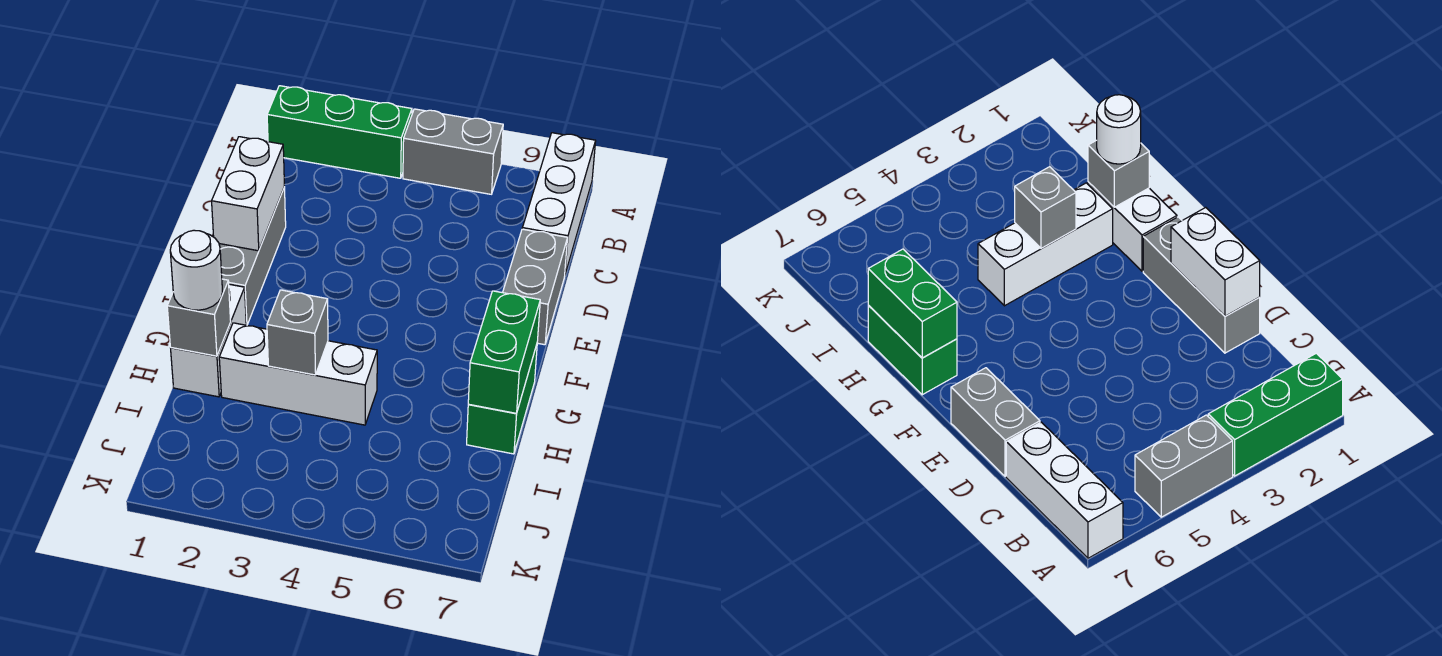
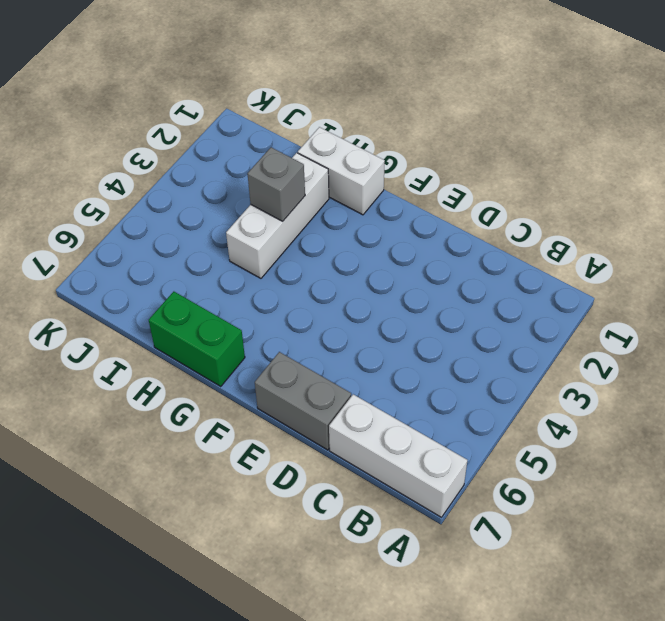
none -> green 1x3 brick [267,86,412,178]
none -> grey 1x2 brick [403,109,503,194]
none -> grey 1x3 brick [219,187,286,325]

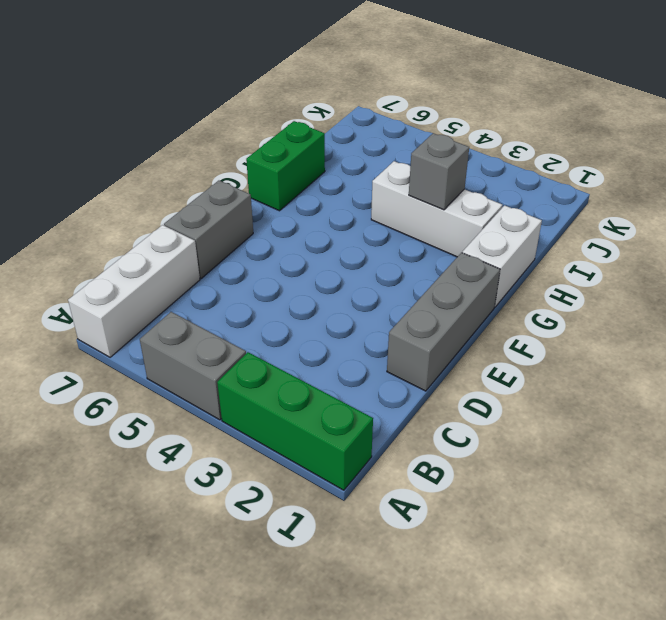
none -> white 1x2 brick [212,137,284,251]
none -> green 1x2 brick [468,291,540,413]
none -> grey 1x1 brick [167,279,231,356]

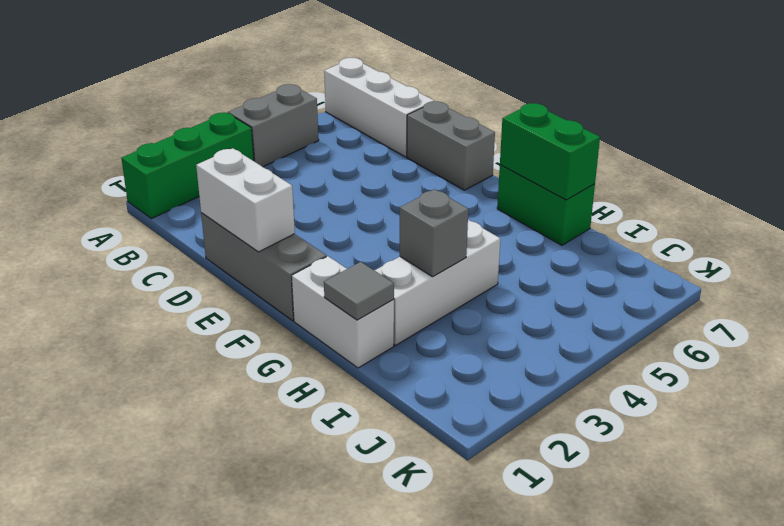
grey 1x1 tile [324,262,394,320] -> grey 1x1 brick [167,279,231,356]
none -> white 1x1 round brick [170,230,222,310]

